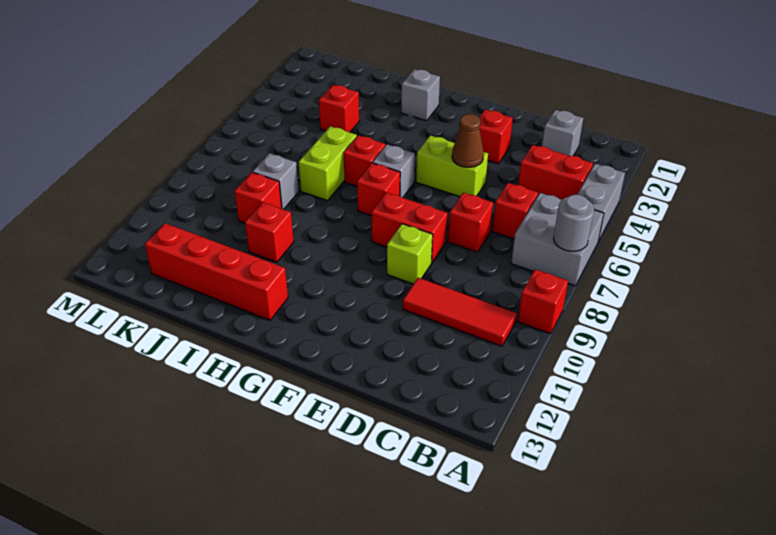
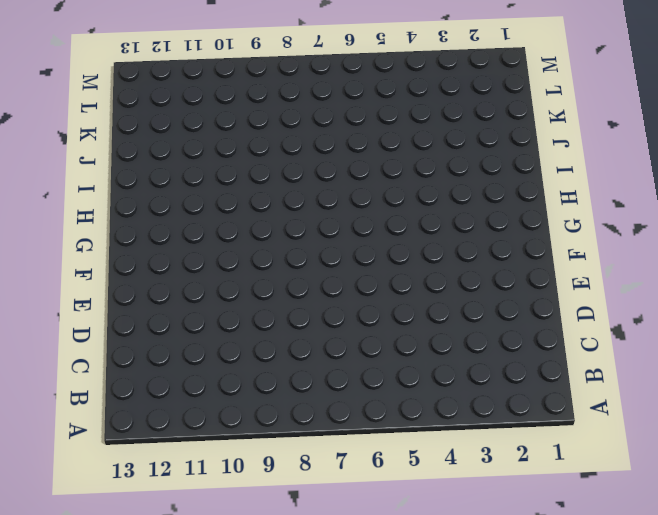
none -> grey 1x2 brick [577,164,625,241]
none -> grey 2x2 brick [511,193,604,286]
none -> red 1x1 brick [518,269,568,334]

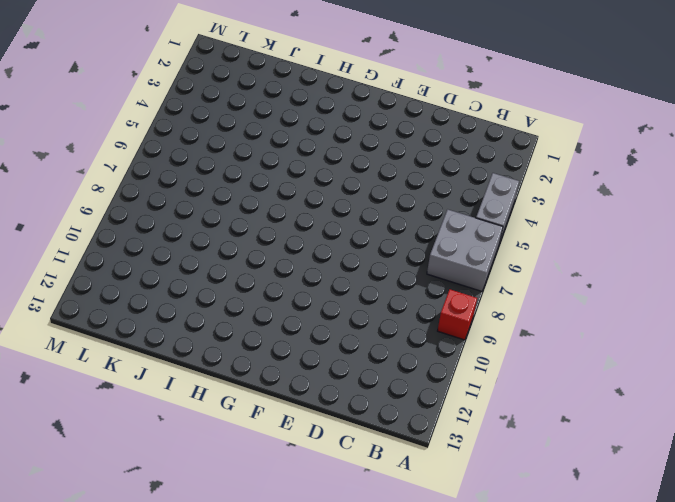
none -> red 1x2 brick [518,145,593,200]
none -> red 1x3 tile [403,278,517,346]
none -> grey 1x1 brick [542,110,583,156]

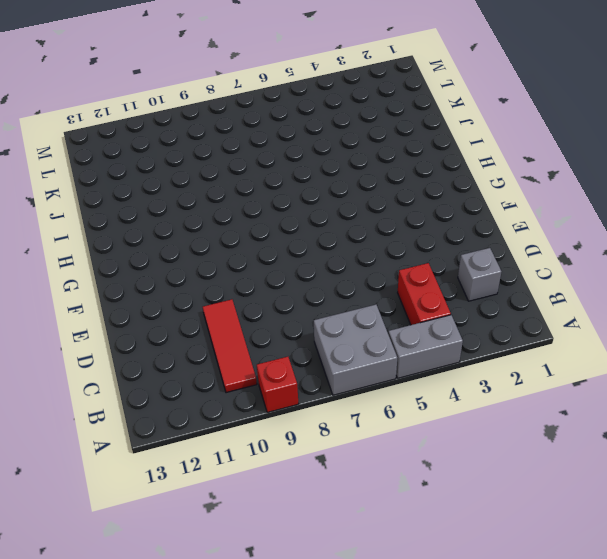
none -> red 1x1 brick [493,183,538,239]
none -> red 1x1 brick [448,193,493,252]
none -> red 1x1 brick [479,110,513,164]

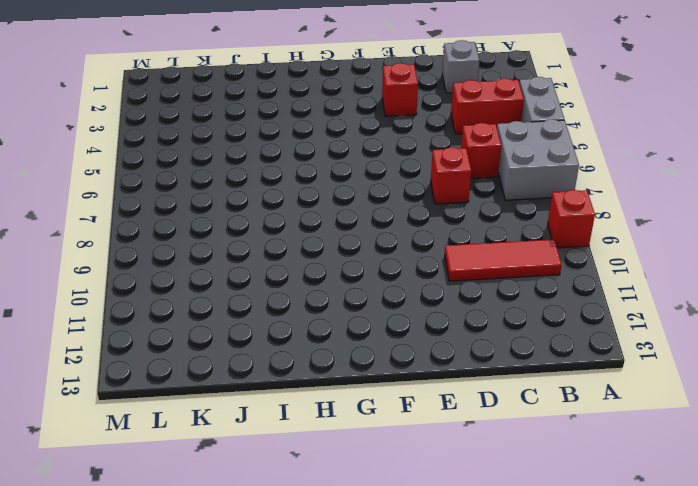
none -> lime 1x2 brick [416,135,488,197]
none -> red 1x2 brick [371,192,447,263]
none -> lime 1x1 brick [387,224,433,284]

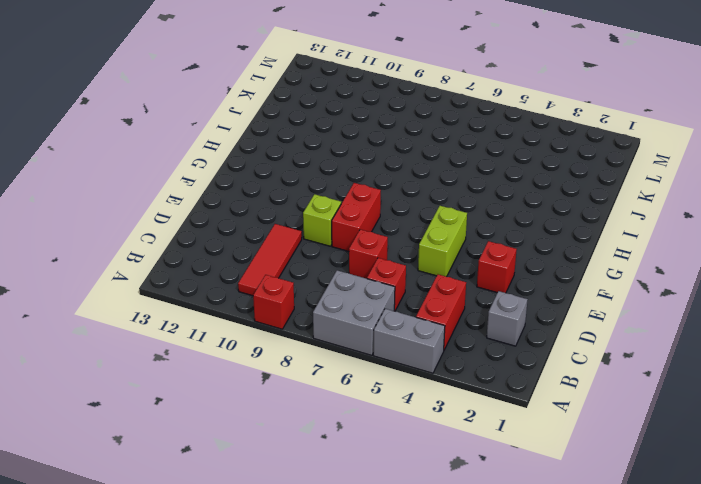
none -> grey 1x1 brick [373,144,415,198]
none -> red 1x1 brick [357,163,400,216]
none -> grey 1x1 brick [401,69,440,121]

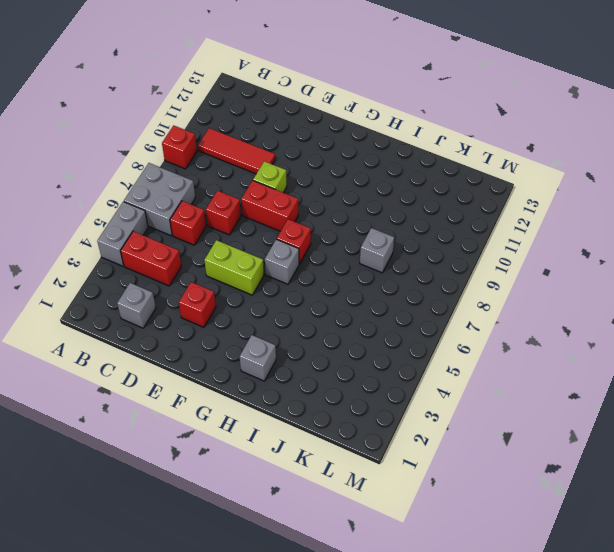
none -> red 1x1 brick [344,135,386,186]
none -> red 1x4 brick [145,223,288,320]
none -> lime 1x2 brick [299,126,357,201]

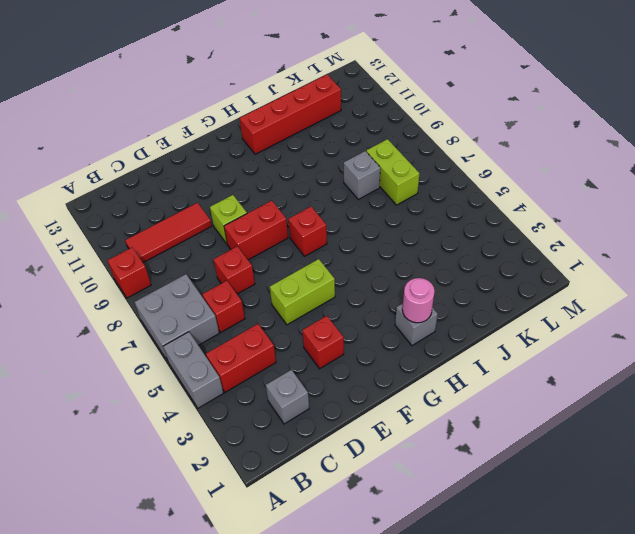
pink 1x1 round brick [402,278,435,323] -> none
lime 1x2 brick [366,139,420,205] -> lime 1x2 brick moved to [299,126,357,201]
none -> grey 1x1 brick [373,144,415,198]
none -> red 1x1 brick [344,135,386,186]
none -> red 1x1 brick [245,202,294,262]

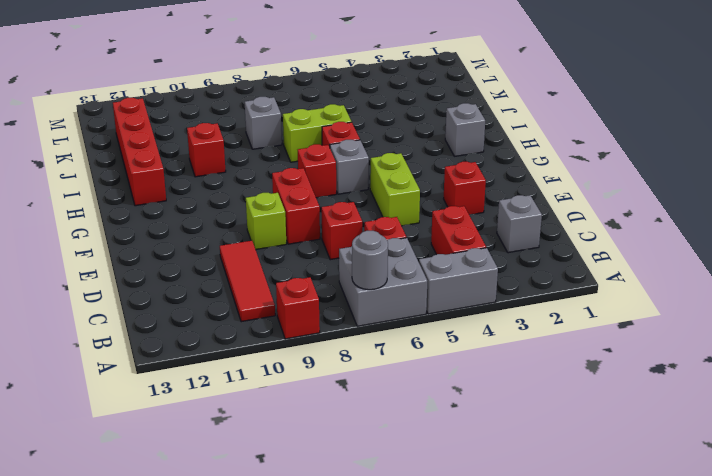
none -> red 1x1 brick [319,85,359,132]
none -> red 1x1 brick [234,172,282,223]
none -> brown 1x1 cone [452,114,484,167]

